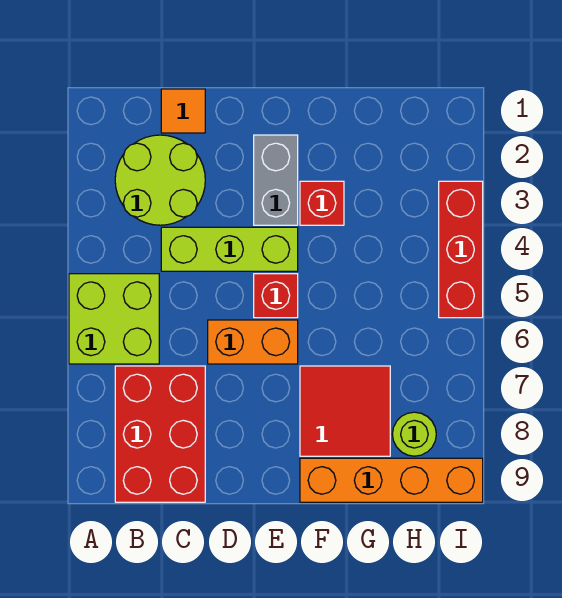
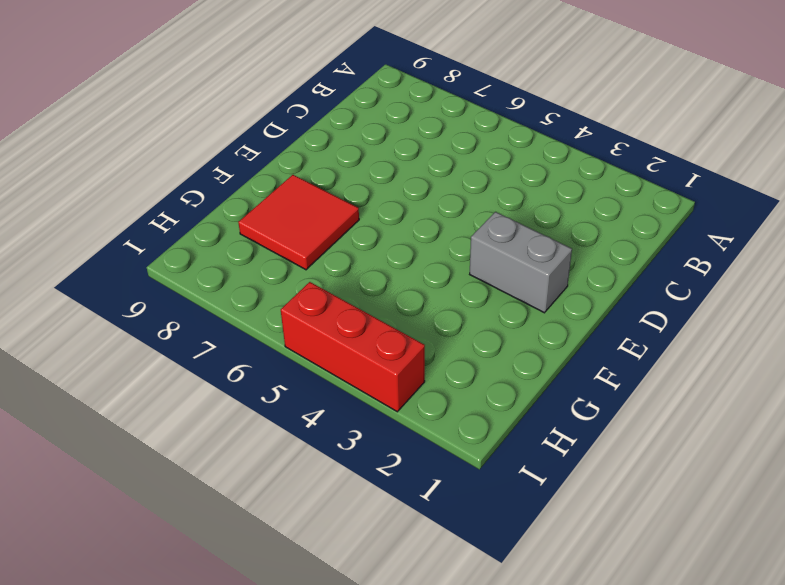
none -> lime 2x2 brick [69,274,159,364]
none -> lime 2x2 round brick [115,135,205,225]
none -> red 2x3 brick [115,366,205,502]

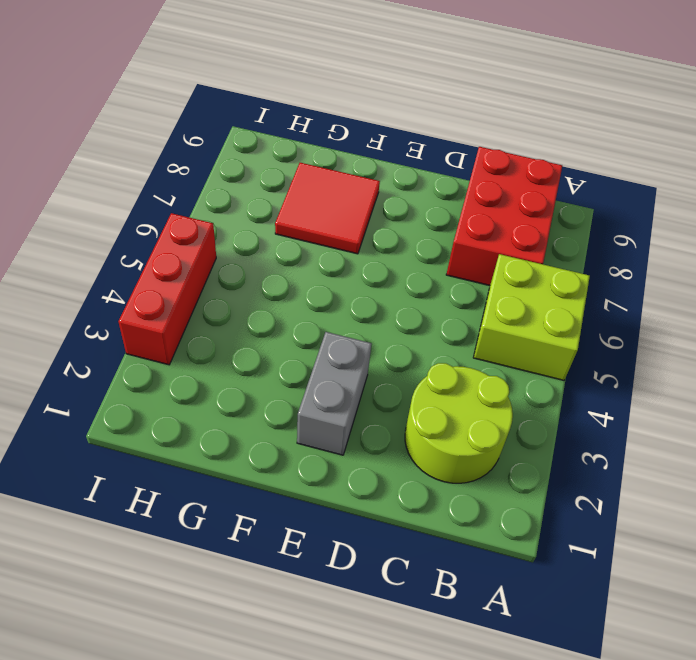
none -> orange 1x1 tile [161,89,205,133]
none -> lime 1x3 brick [161,227,298,271]
none -> orange 1x2 brick [208,320,298,364]

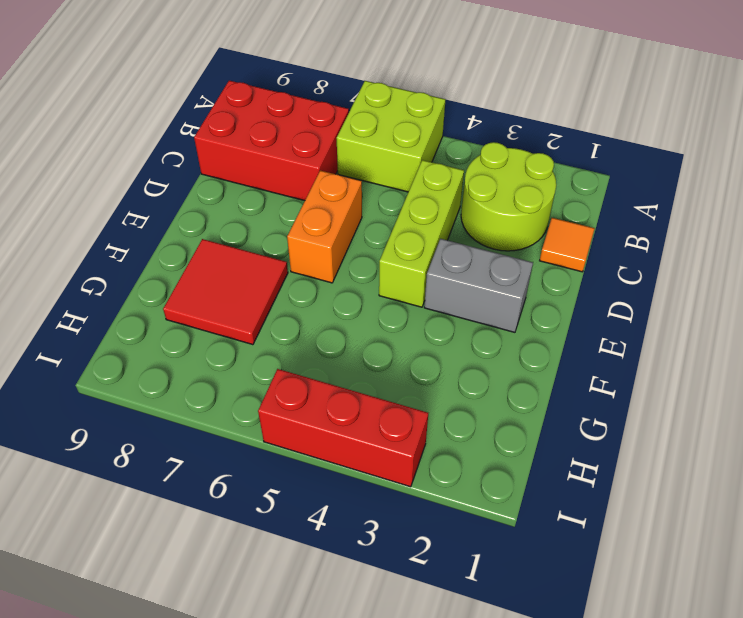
none -> red 1x1 brick [254,274,298,318]
none -> red 1x1 brick [300,181,344,225]
none -> orange 1x4 brick [300,458,483,502]

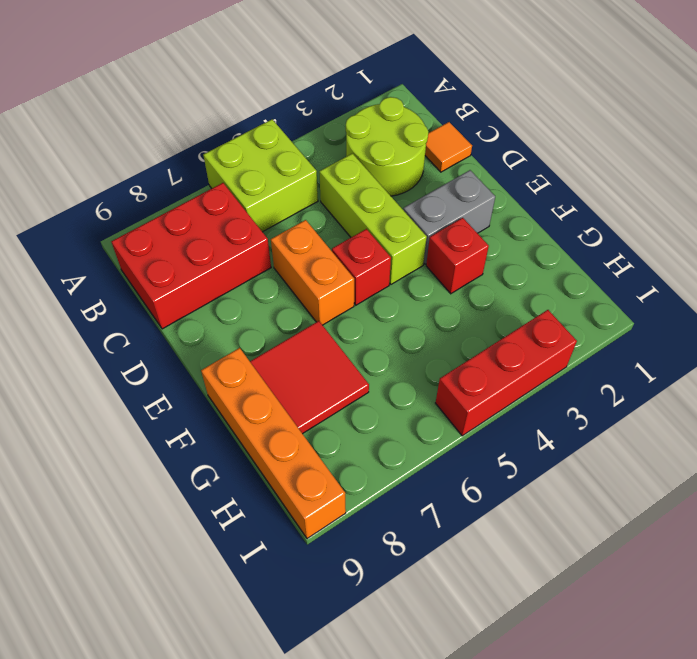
none -> lime 1x1 round brick [392,412,436,456]

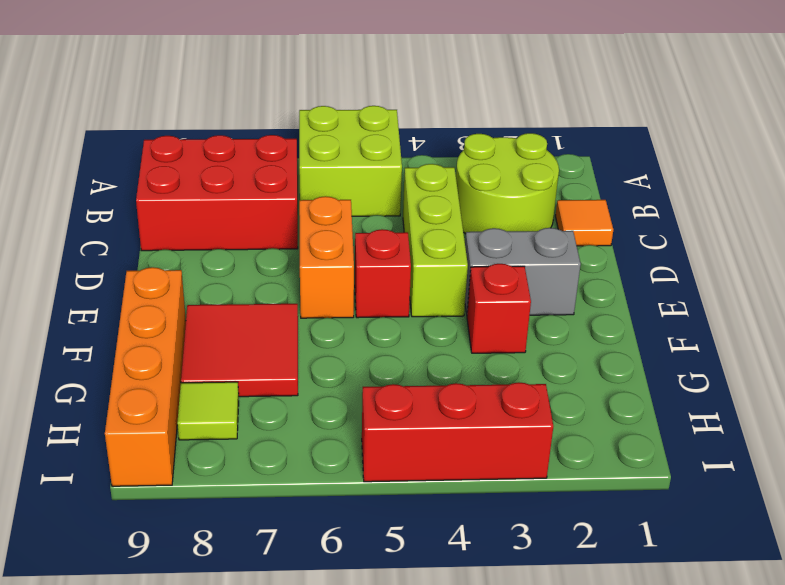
lime 1x1 tile [177,382,239,440] -> lime 1x1 round brick [392,412,436,456]

